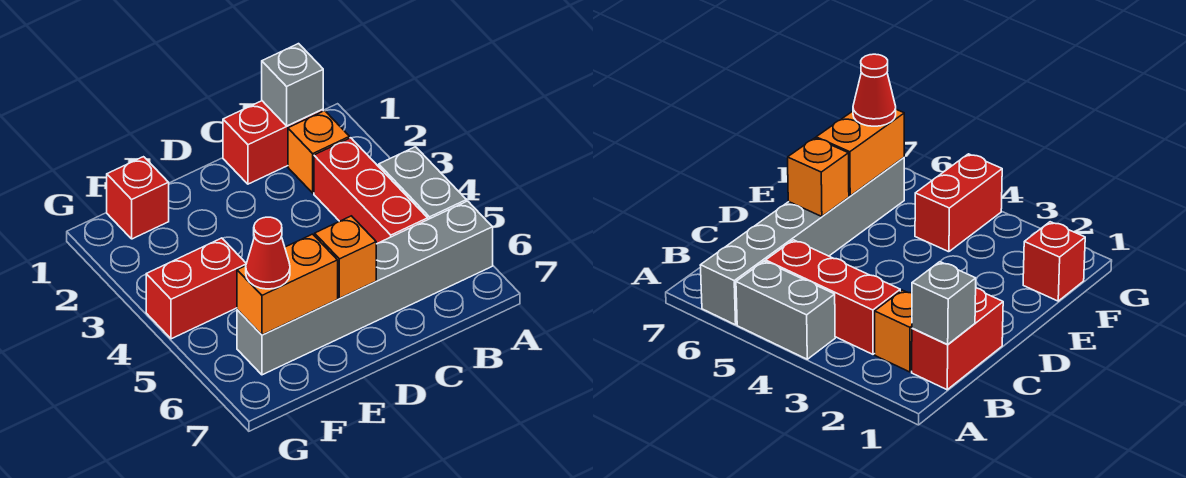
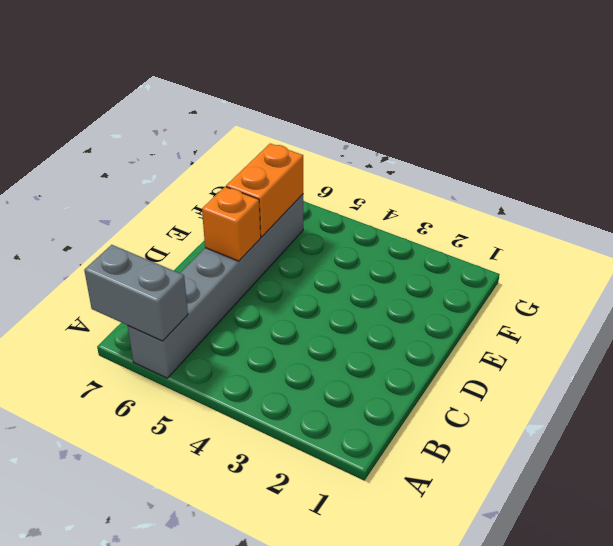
grey 1x2 brick [84,245,188,341] -> grey 1x2 brick moved to [379,147,466,219]
none -> red 1x2 brick [223,101,323,184]
none -> orange 1x1 brick [288,111,350,193]

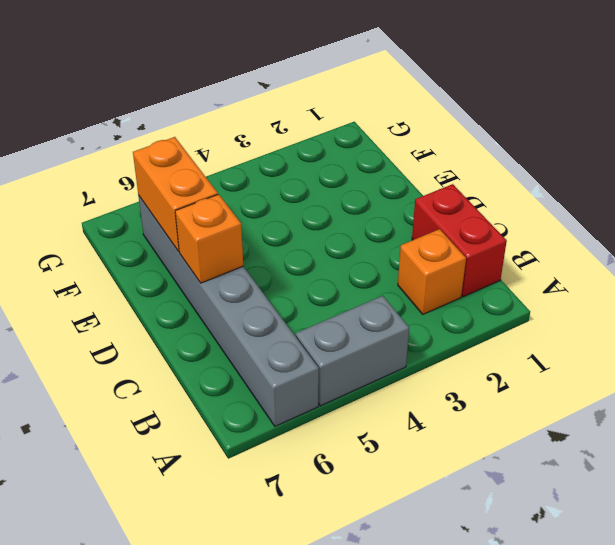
none -> red 1x3 brick [314,138,428,244]
none -> red 1x1 brick [107,157,169,239]

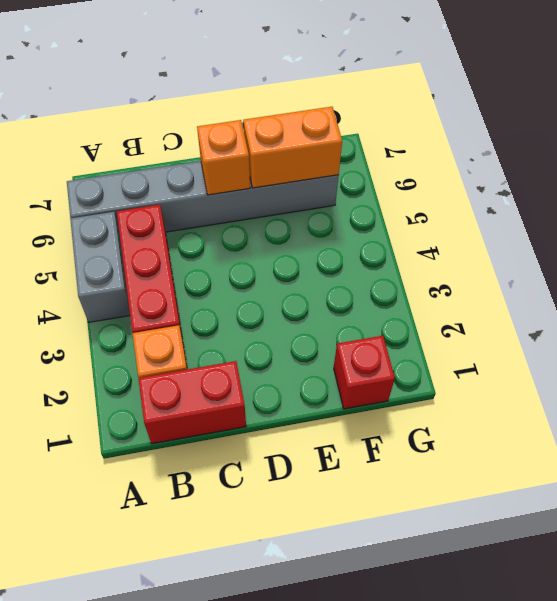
none -> red 1x2 brick [146,238,246,339]
none -> grey 1x1 brick [262,44,323,126]

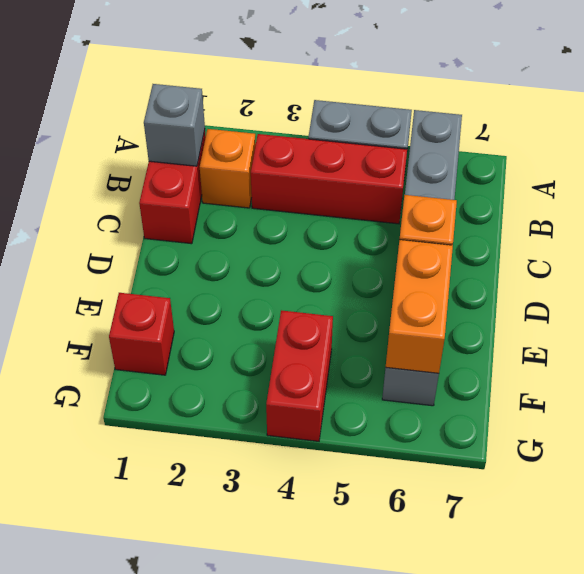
none -> red 1x1 cone [246,217,290,289]

